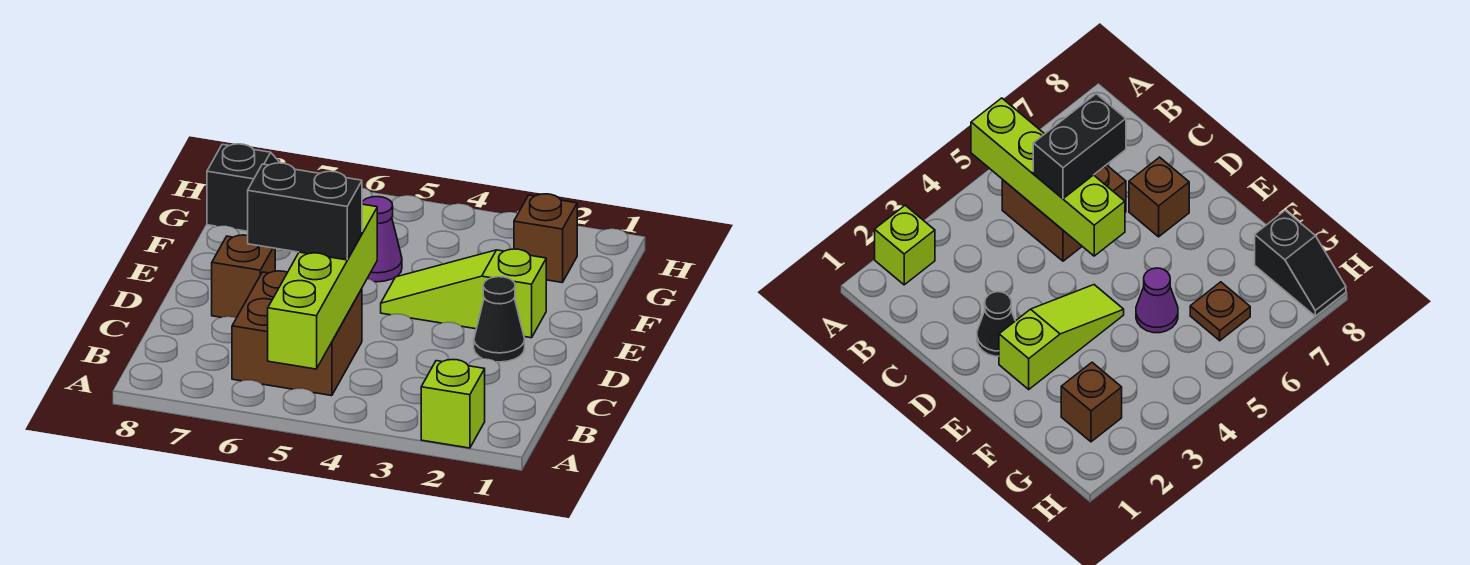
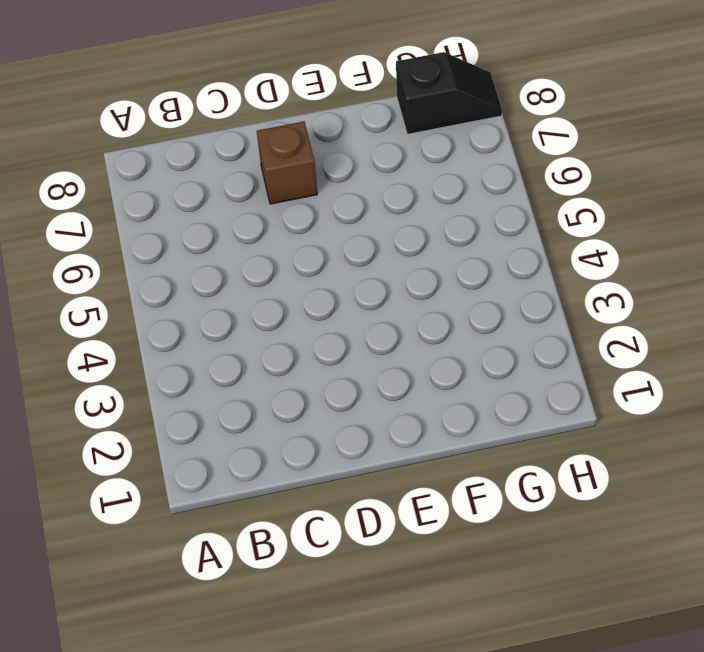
none -> lime 1x1 brick [421,360,485,448]
none -> brown 2x2 brick [232,271,362,396]

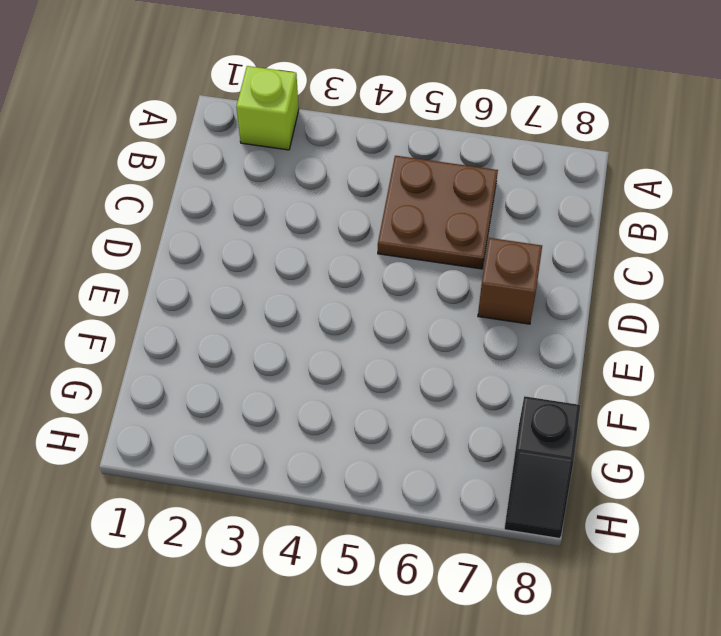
brown 2x2 plate [378,156,498,269] -> brown 2x2 brick [232,271,362,396]
none -> black 1x1 cone [474,277,525,362]
none -> lime 1x3 slope [381,249,546,338]

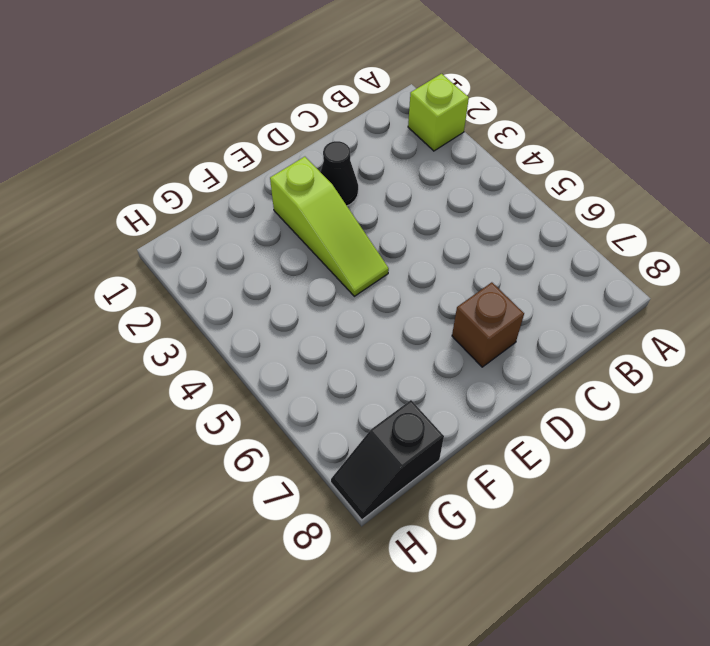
none -> brown 2x2 brick [232,271,362,396]
none -> purple 1x1 cone [362,197,402,282]

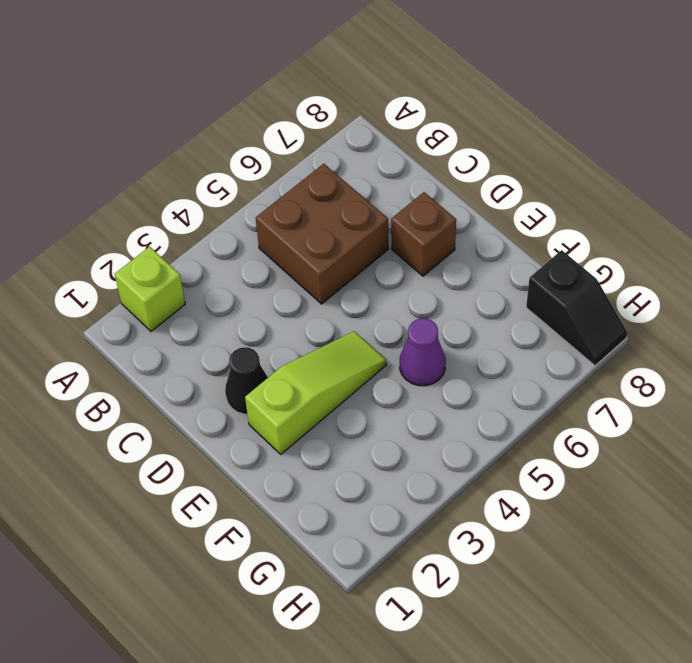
none -> brown 1x1 brick [514,194,577,282]
none -> brown 1x1 plate [1190,282,1250,341]

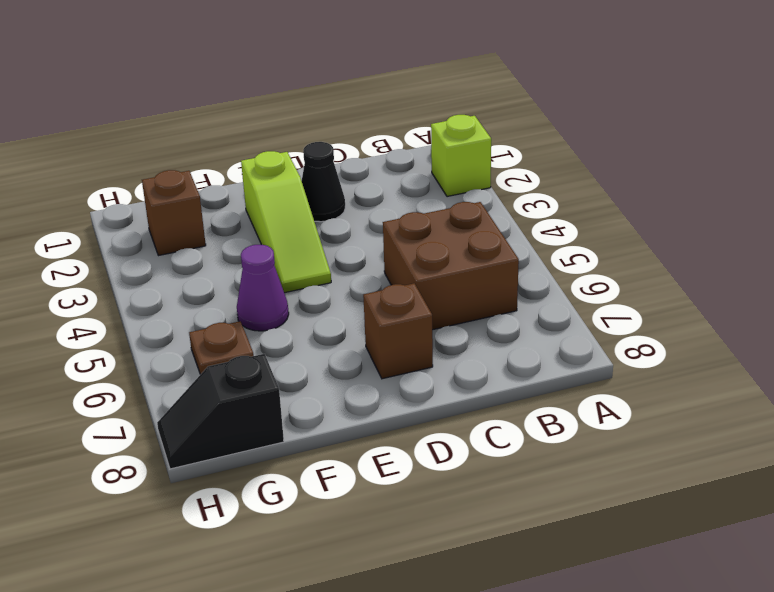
none -> lime 1x4 brick [268,204,377,369]
none -> black 1x2 brick [248,163,362,260]

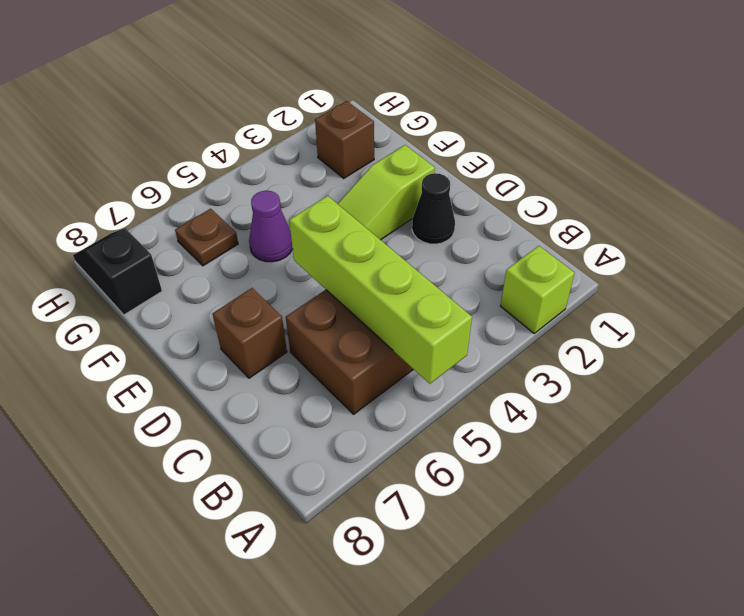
none -> black 1x2 brick [248,163,362,260]

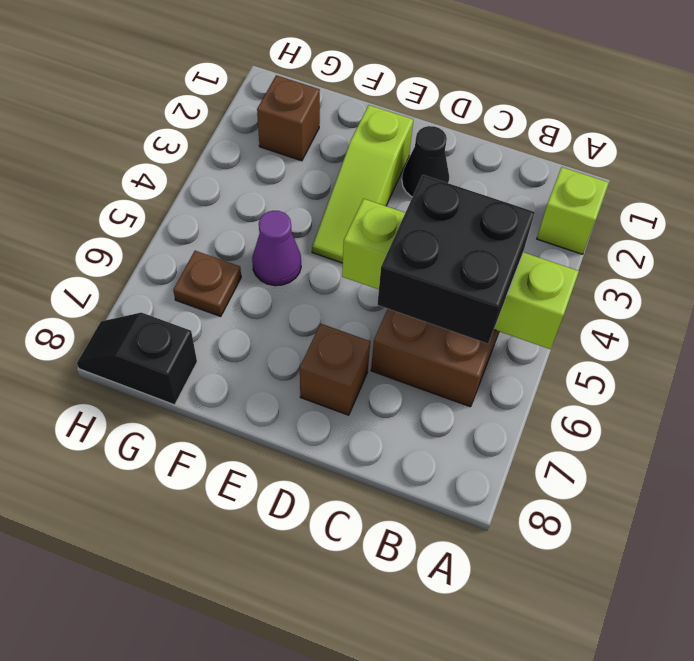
black 2x2 brick [377,175,535,344] -> black 1x2 brick [248,163,362,260]

